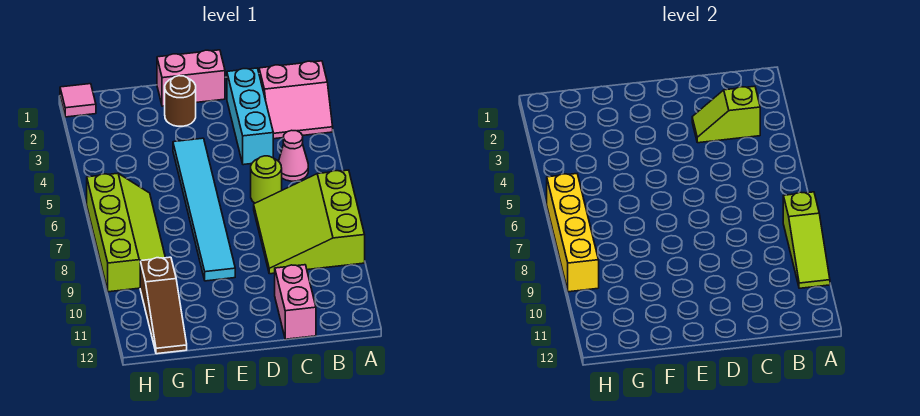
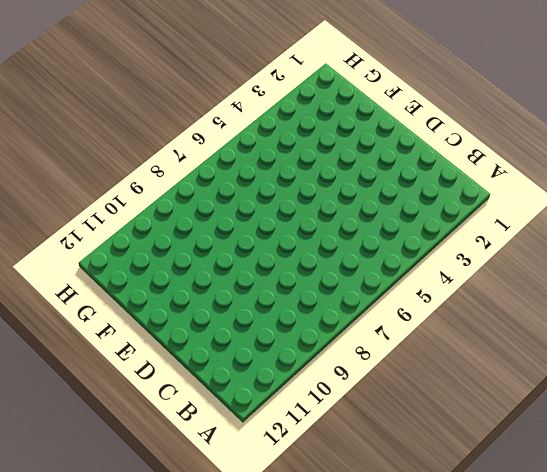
none -> pink 2x2 slope [259,61,333,139]
none -> lime 3x3 slope [254,170,365,274]
none -> pink 1x1 cone [279,130,308,181]

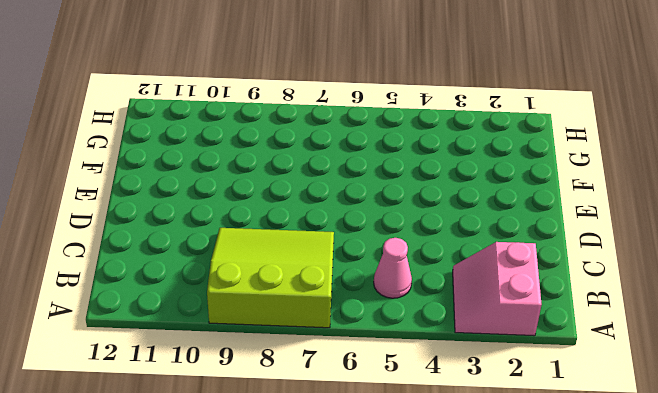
none -> cyan 1x3 brick [227,68,273,165]
none -> lime 1x1 round brick [251,156,282,203]
none -> pink 1x2 brick [275,265,316,339]

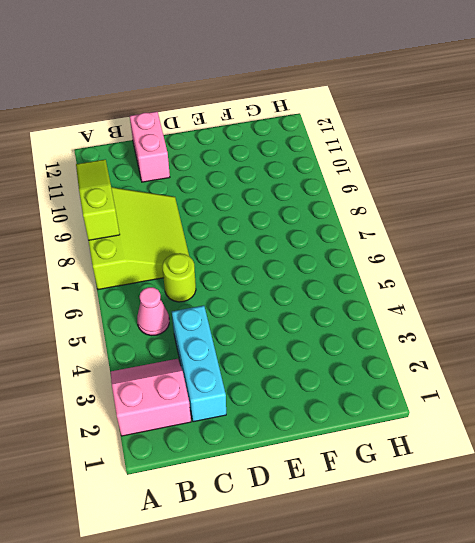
none -> pink 1x2 brick [157,50,225,106]
none -> brown 1x1 round brick [165,76,196,126]
none -> cyan 1x6 tile [173,138,235,281]

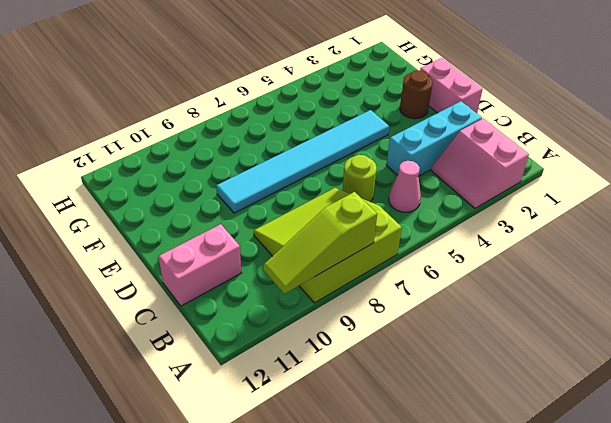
none -> lime 2x4 slope [87,173,165,292]
none -> brown 1x3 slope [140,257,187,354]
none -> pink 1x1 tile [60,84,96,117]

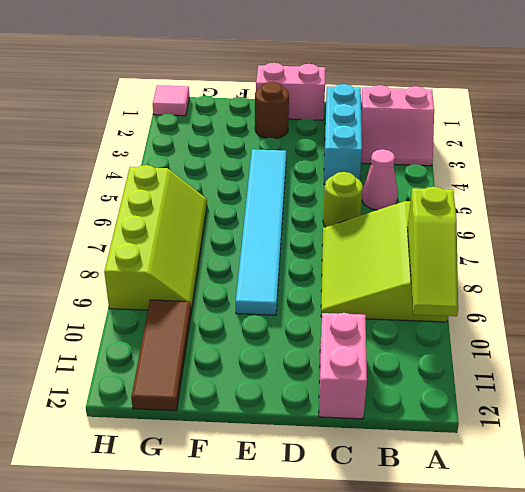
brown 1x3 tile [131,300,191,411] -> brown 1x3 slope [140,257,187,354]
none -> lime 1x2 slope [692,86,760,143]
none -> yellow 1x4 brick [547,174,599,292]

